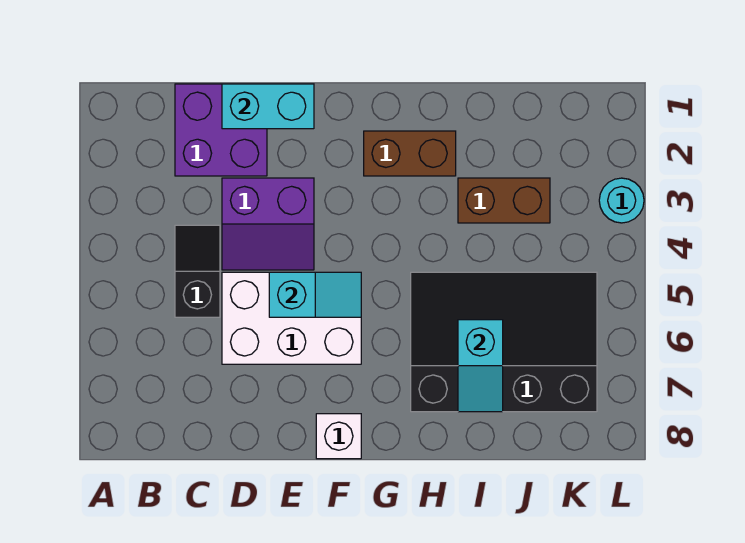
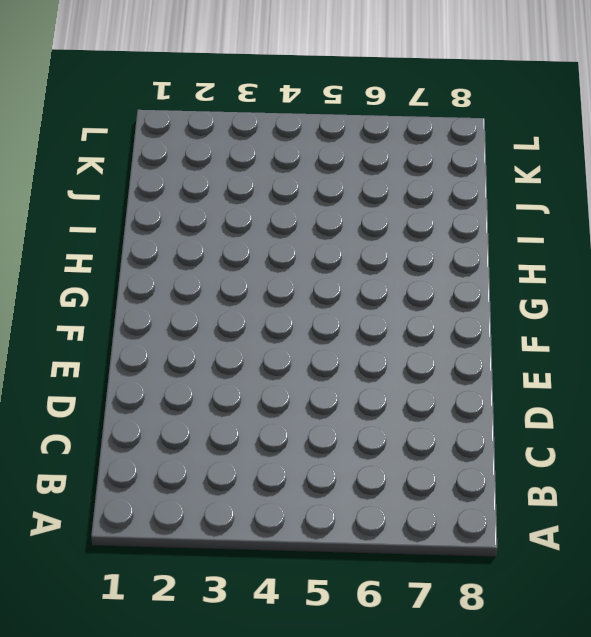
none -> purple 2x2 brick [175,84,267,176]
none -> black 1x2 slope [175,225,220,317]
none -> purple 2x2 slope [222,178,314,270]

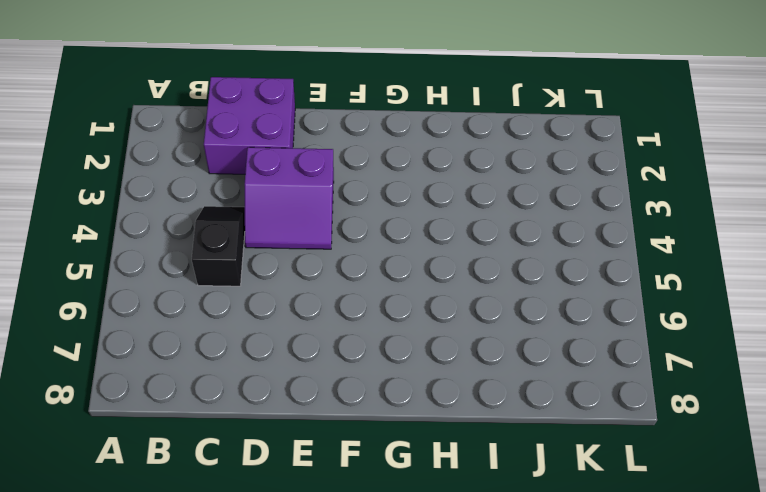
none -> white 2x3 brick [222,272,361,364]
none -> white 1x1 brick [316,414,361,459]
none -> brown 1x2 brick [364,131,456,176]

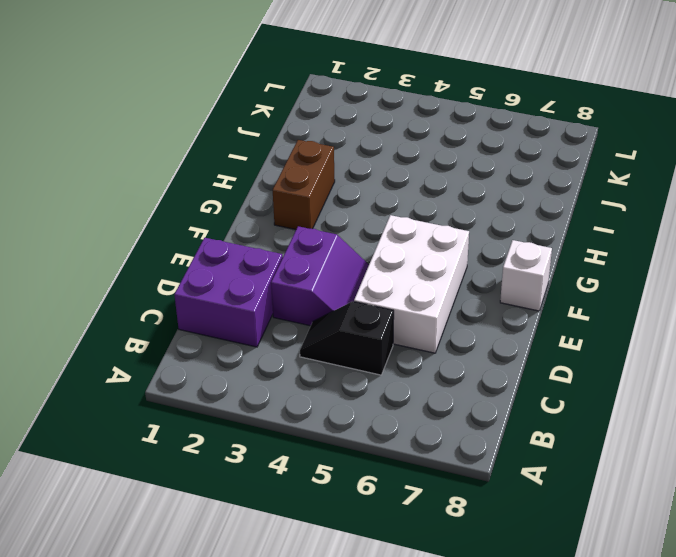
none -> black 3x4 slope [411,272,597,412]
none -> brown 1x2 brick [458,178,550,223]
none -> cyan 1x1 round brick [599,178,644,223]

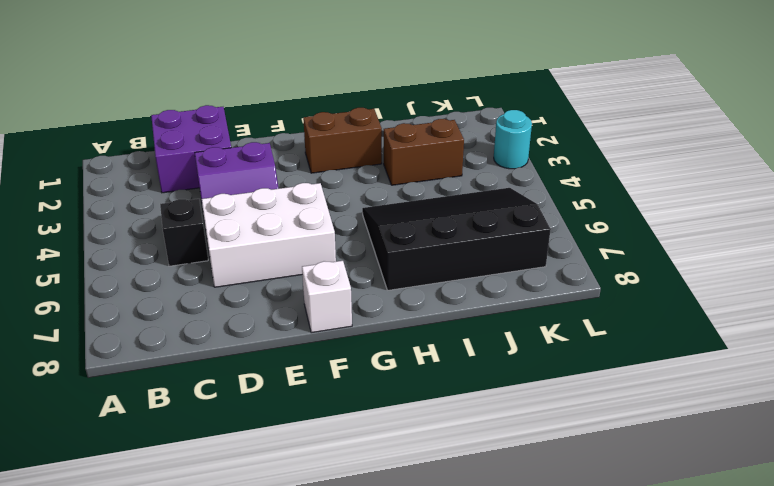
none -> cyan 1x2 brick [222,84,314,129]
none -> cyan 1x2 slope [269,272,361,317]
none -> cyan 1x2 slope [458,320,503,412]

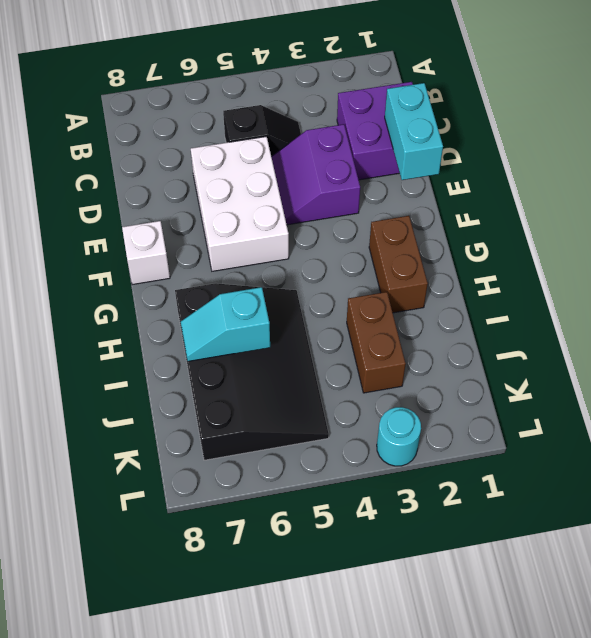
none -> cyan 1x2 slope [269,272,361,317]

